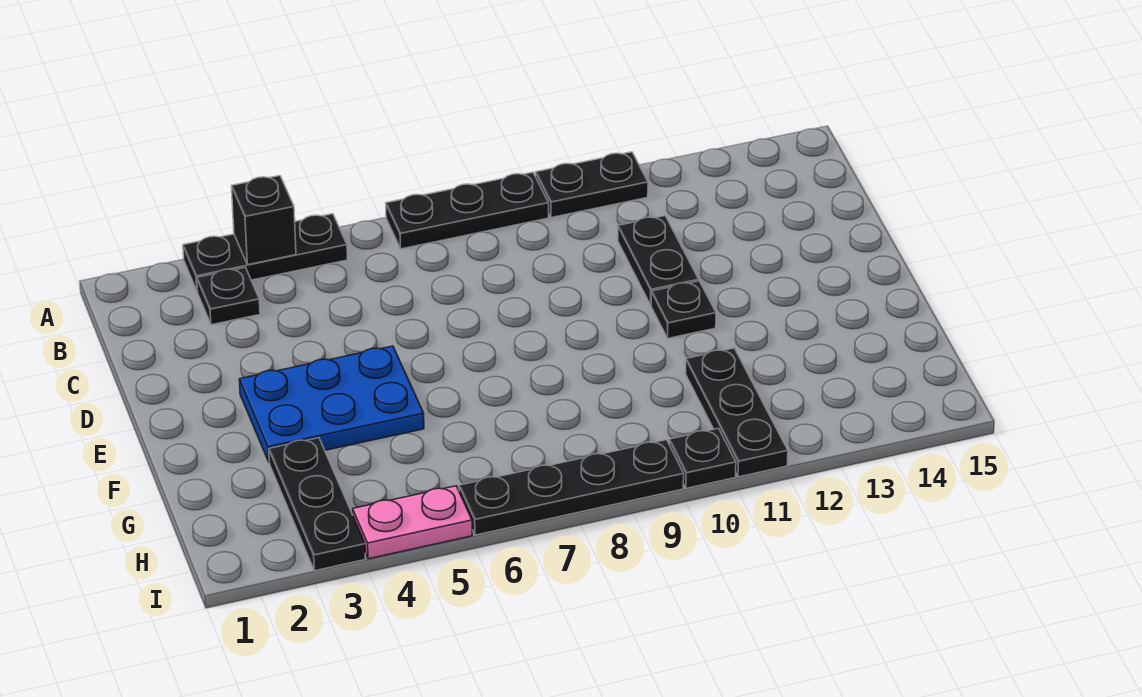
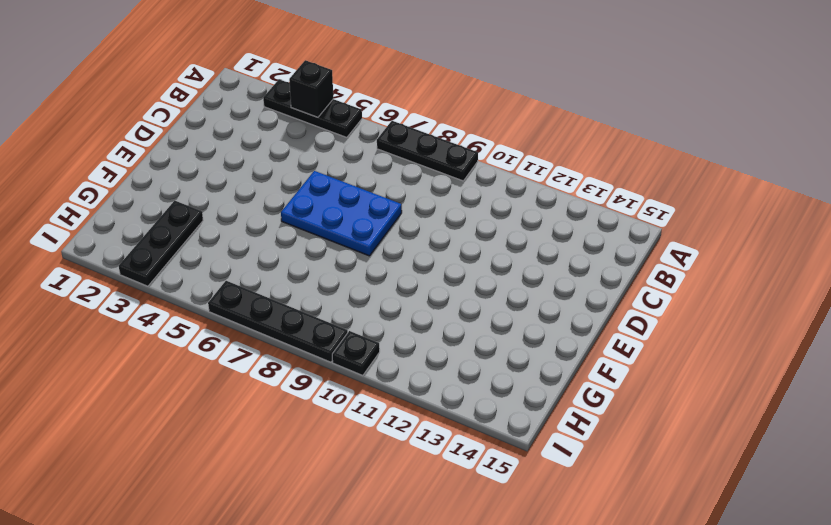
blue 2x3 plate [281,171,402,256] -> blue 2x3 plate moved to [239,346,424,461]
none -> black 1x2 plate [536,152,648,218]
none -> black 1x1 plate [197,267,260,325]
none -> black 1x2 plate [618,216,699,305]

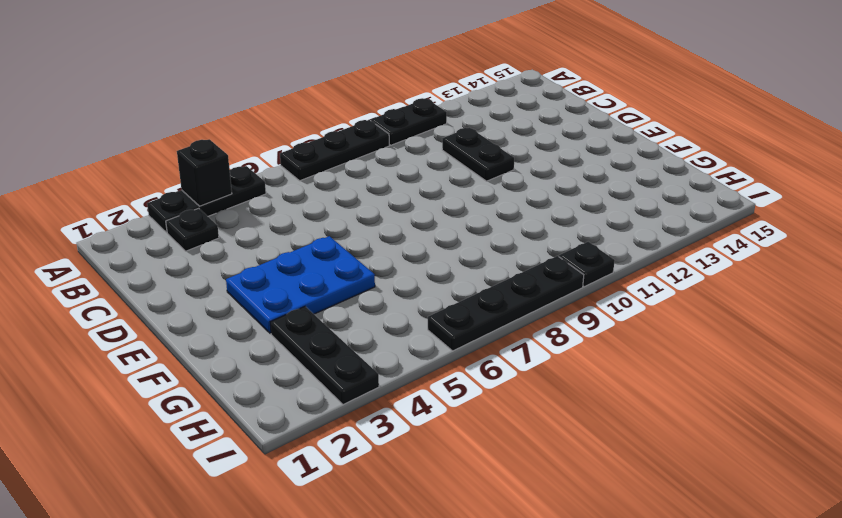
none -> black 1x1 plate [651,281,716,338]
none -> black 1x3 plate [686,348,788,477]
none -> pink 1x2 plate [353,486,472,559]

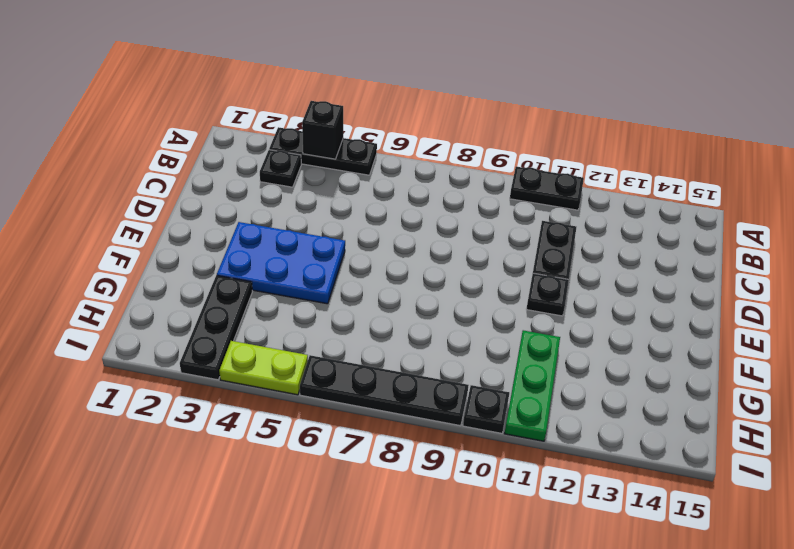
green 1x3 plate [504,330,560,441] -> black 1x3 plate [686,348,788,477]
lime 1x2 plate [219,341,308,395] -> pink 1x2 plate [353,486,472,559]
none -> black 1x3 plate [386,172,549,249]

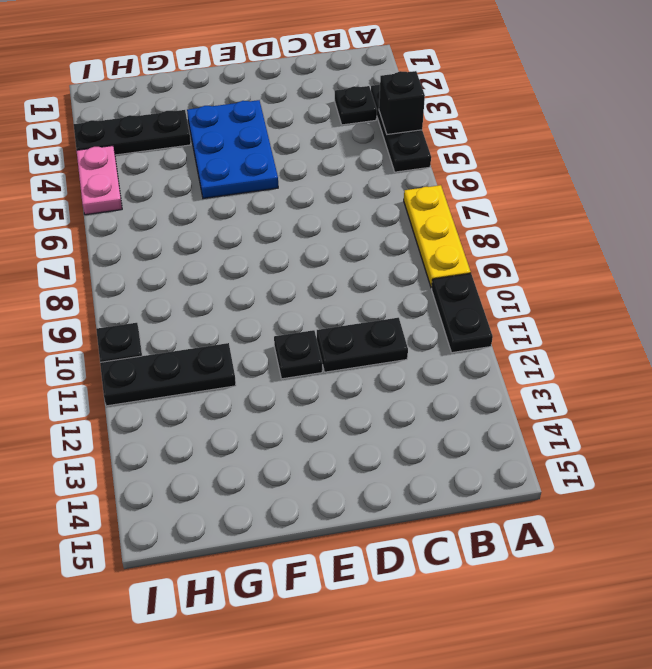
yellow 1x3 plate [404,185,471,288] -> black 1x3 plate [386,172,549,249]
none -> black 1x4 plate [459,440,684,535]

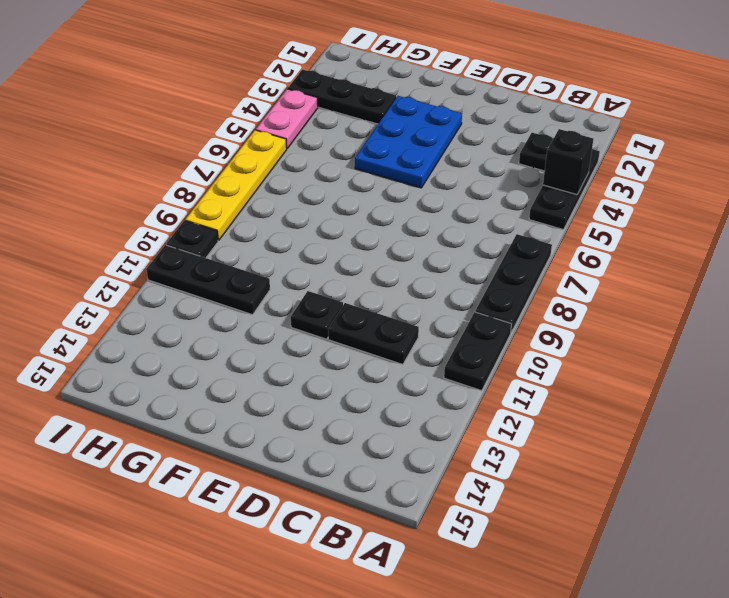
yellow 1x4 plate [185,130,287,240] -> black 1x4 plate [459,440,684,535]

